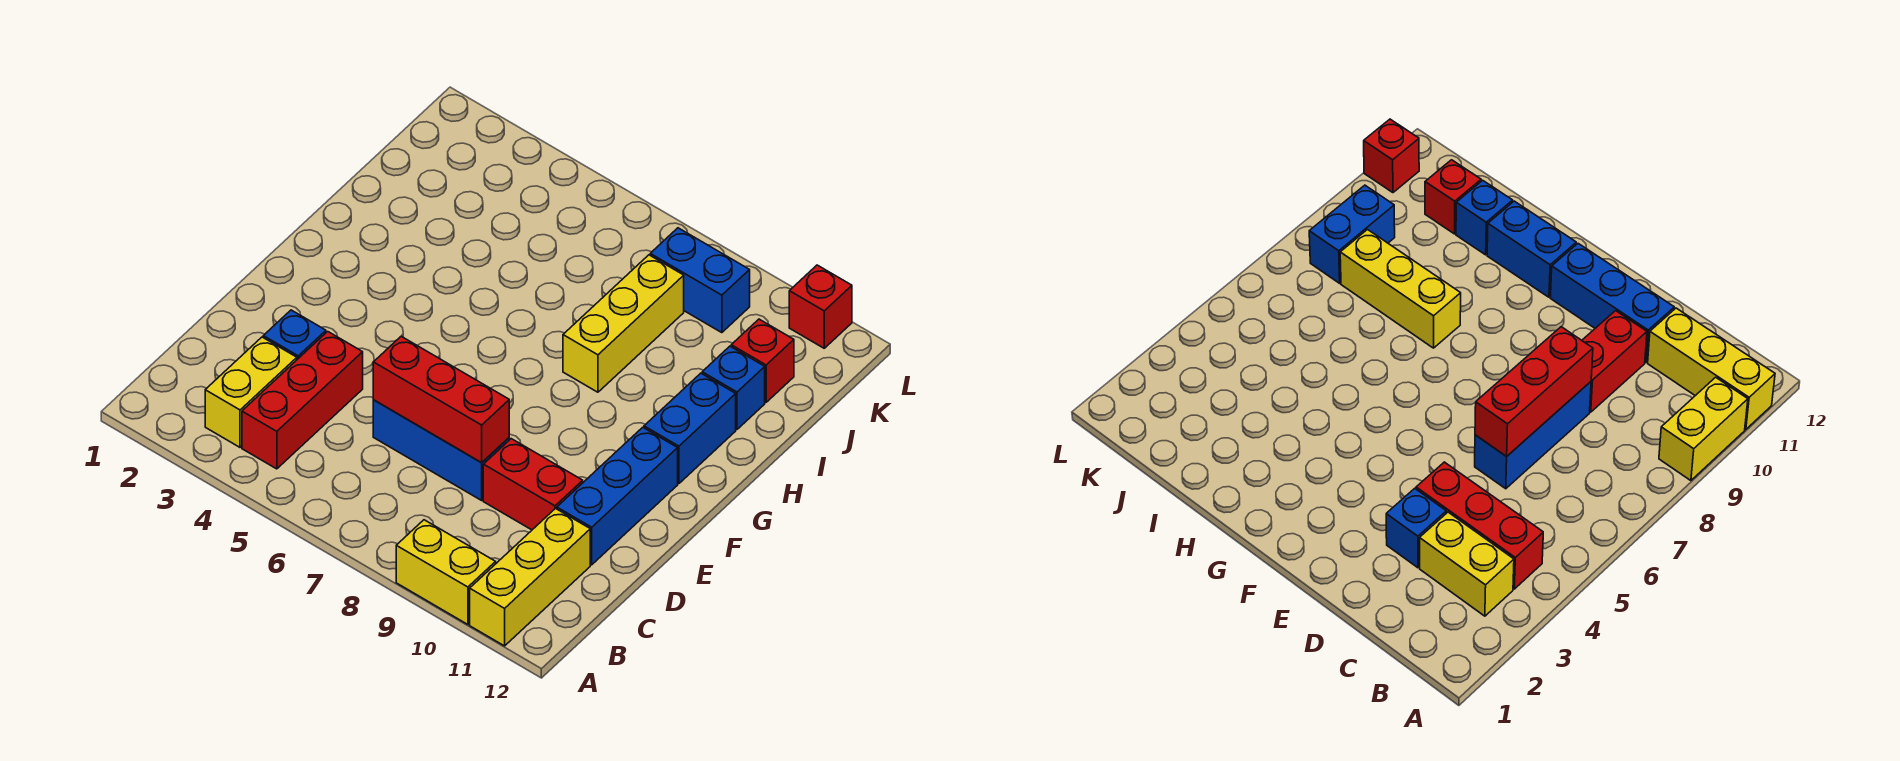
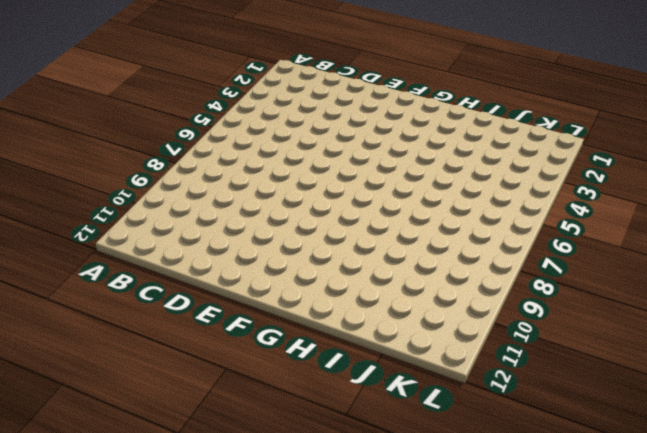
none -> yellow 1x2 brick [396,520,496,624]
none -> yellow 1x3 brick [470,509,590,646]
none -> yellow 1x2 brick [205,337,297,447]

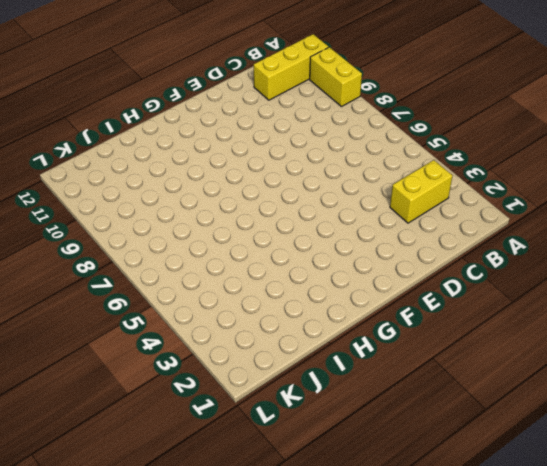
none -> red 1x3 brick [242,332,363,469]
none -> blue 1x1 brick [263,310,326,359]
none -> blue 1x3 brick [373,400,509,500]

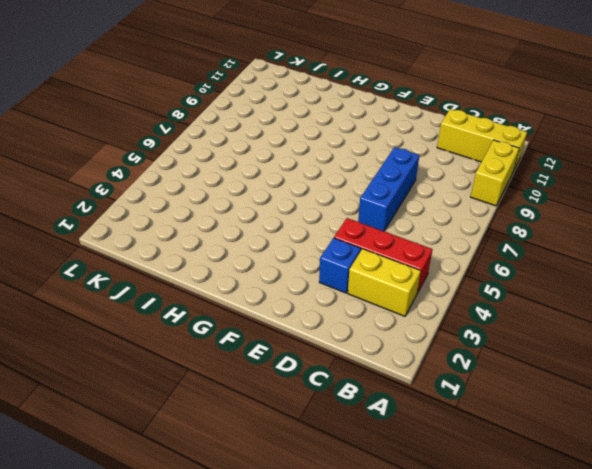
none -> red 1x2 brick [483,439,583,530]
none -> blue 1x3 brick [557,427,678,565]
none -> blue 1x2 brick [644,373,736,484]

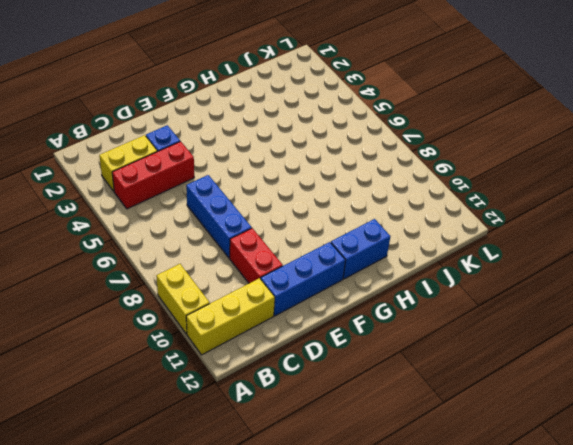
none -> yellow 1x3 brick [563,255,684,392]
none -> blue 1x1 brick [702,346,765,429]
none -> red 1x1 brick [731,319,794,402]

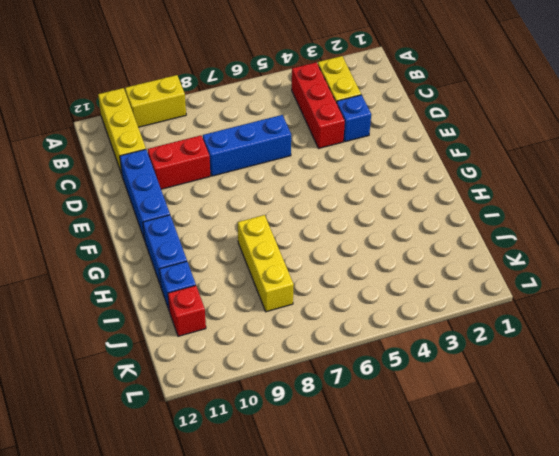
none -> blue 1x2 brick [650,228,750,333]
none -> red 1x1 brick [789,265,852,348]
none -> red 1x3 brick [373,336,509,462]

